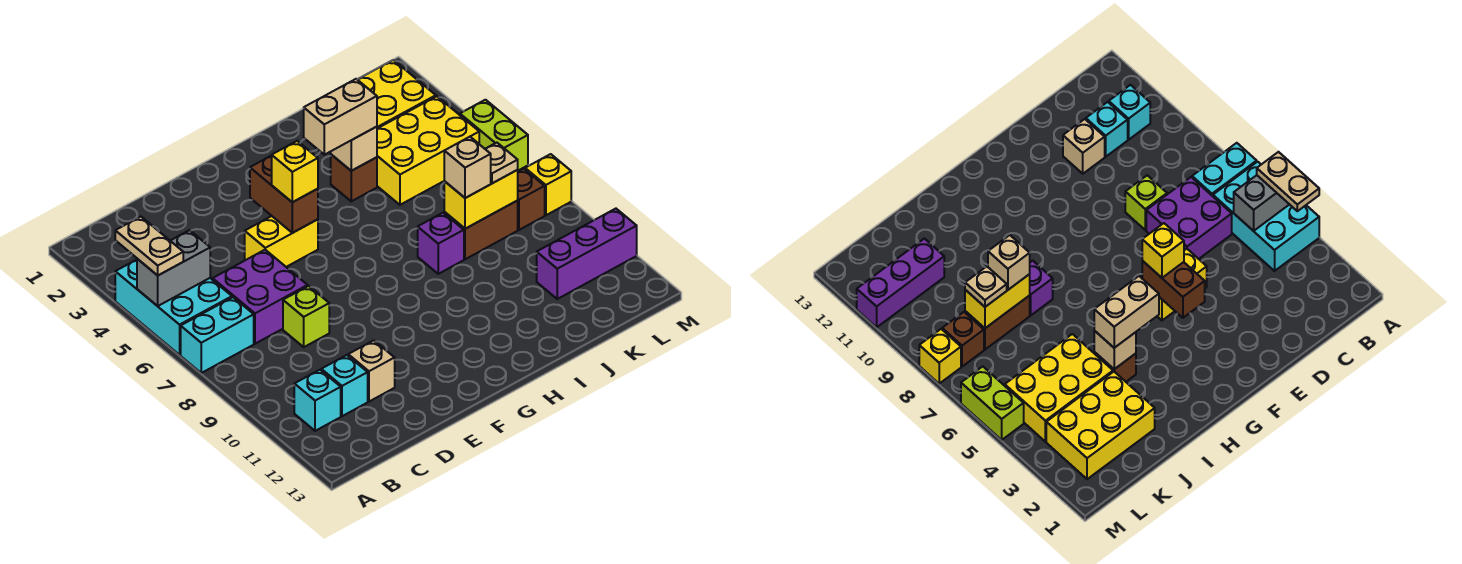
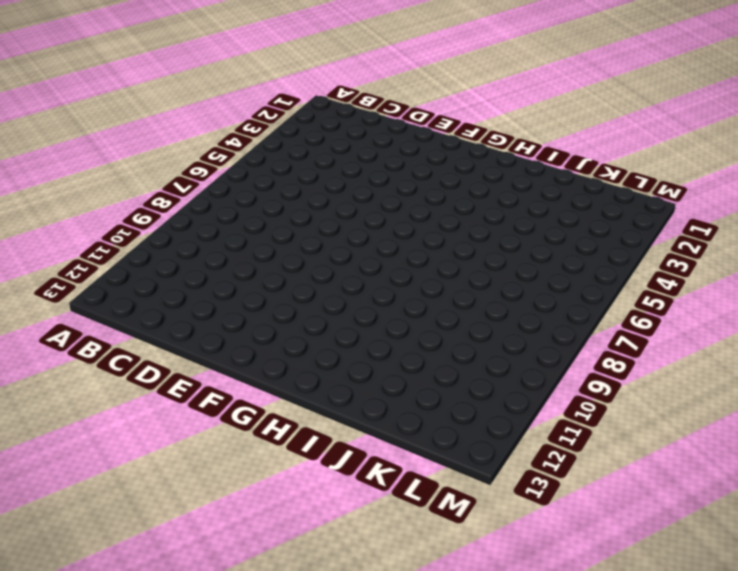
none -> cyan 2x3 brick [115,260,232,355]
none -> cyan 1x2 brick [181,297,254,373]
none -> cyan 1x1 brick [294,370,341,431]

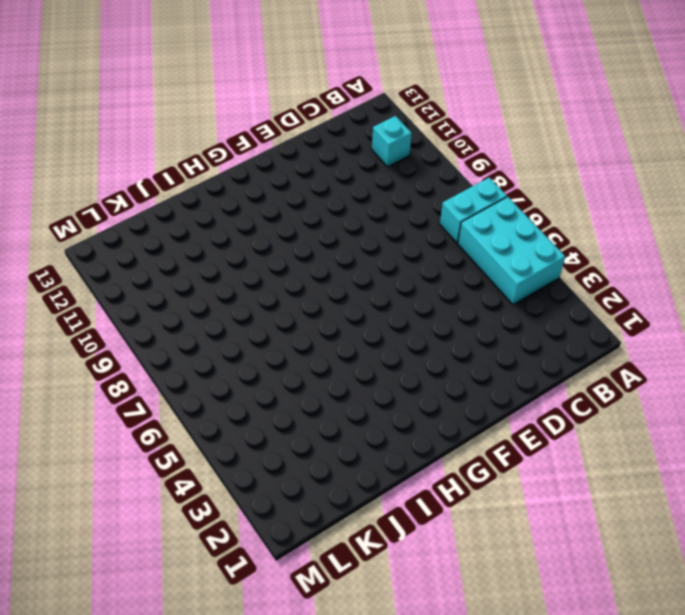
none -> purple 2x2 brick [213,250,308,344]
none -> cyan 1x1 brick [321,355,368,416]
none -> lime 1x1 brick [283,286,329,347]

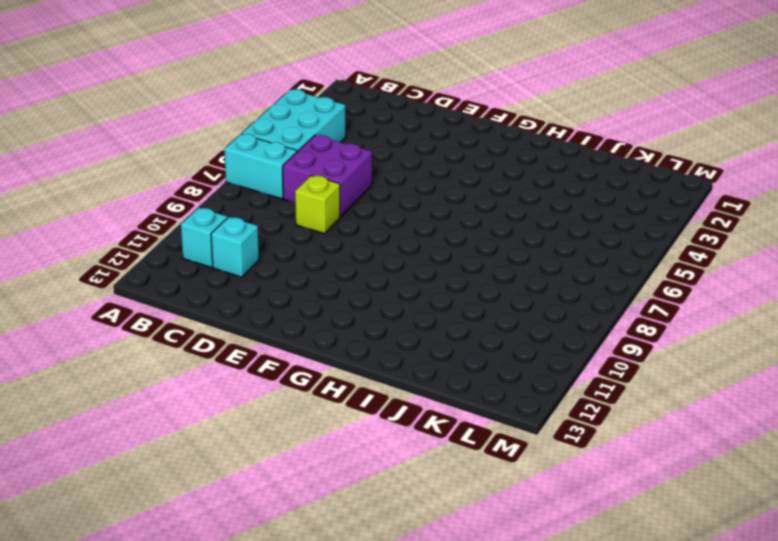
none -> tan 1x1 brick [348,340,395,402]
none -> yellow 1x2 brick [245,216,318,267]
none -> brown 1x1 brick [331,155,377,201]

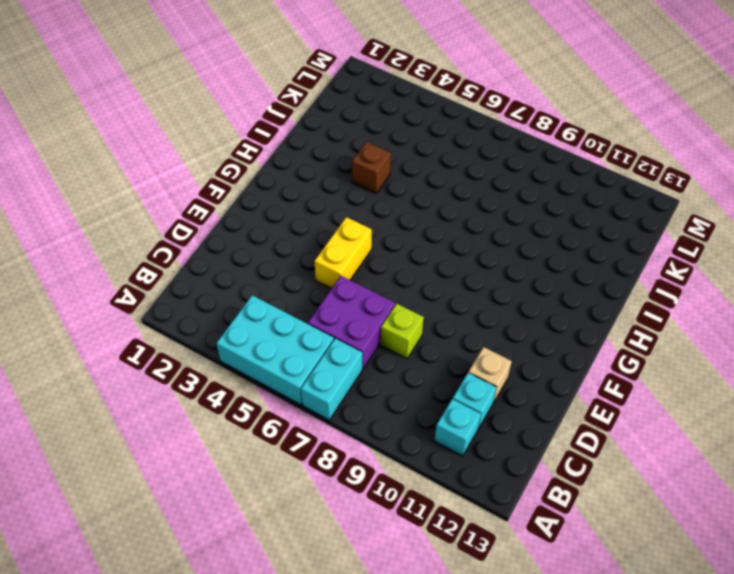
none -> purple 1x1 brick [418,213,464,274]
none -> yellow 2x3 brick [357,60,436,128]
none -> yellow 2x3 brick [377,96,479,205]

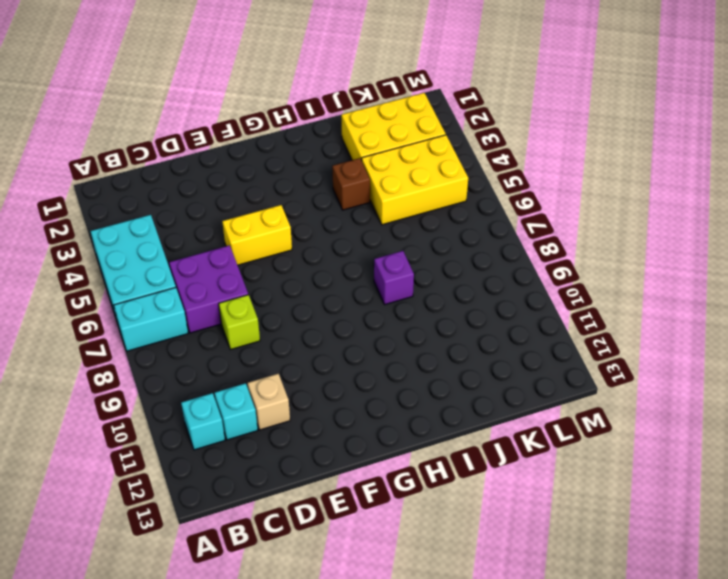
none -> brown 1x2 brick [444,201,518,259]
none -> purple 1x3 brick [537,209,637,299]
none -> brown 1x1 brick [517,169,545,230]

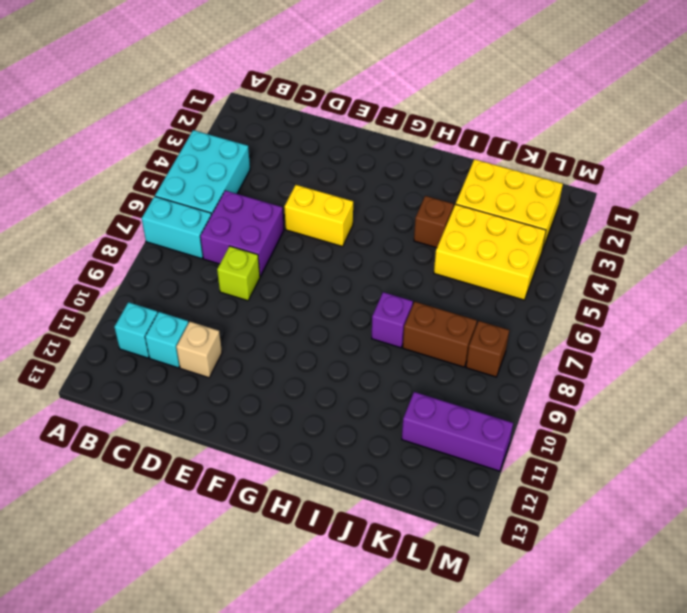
none -> lime 1x2 brick [460,100,528,170]
none -> yellow 1x1 brick [525,154,571,215]
none -> grey 1x2 brick [137,230,210,306]

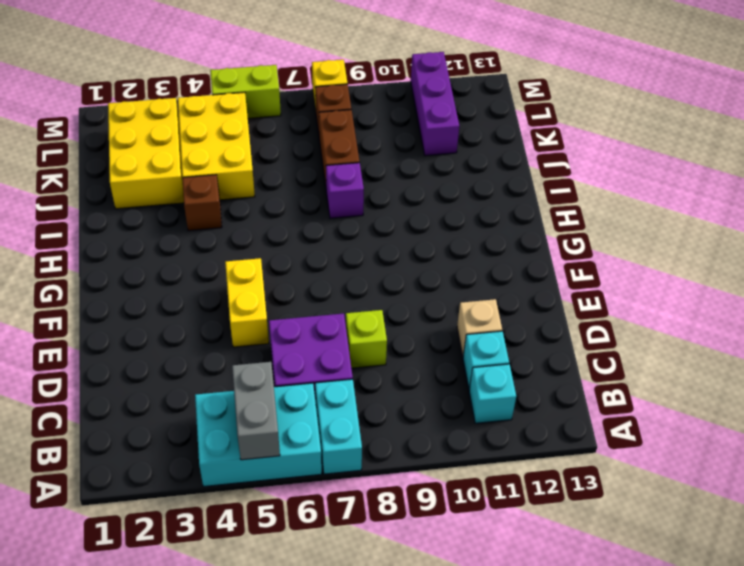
none -> brown 1x2 brick [250,155,318,233]
none -> tan 1x1 brick [331,127,377,171]
none -> yellow 1x2 brick [444,170,518,229]

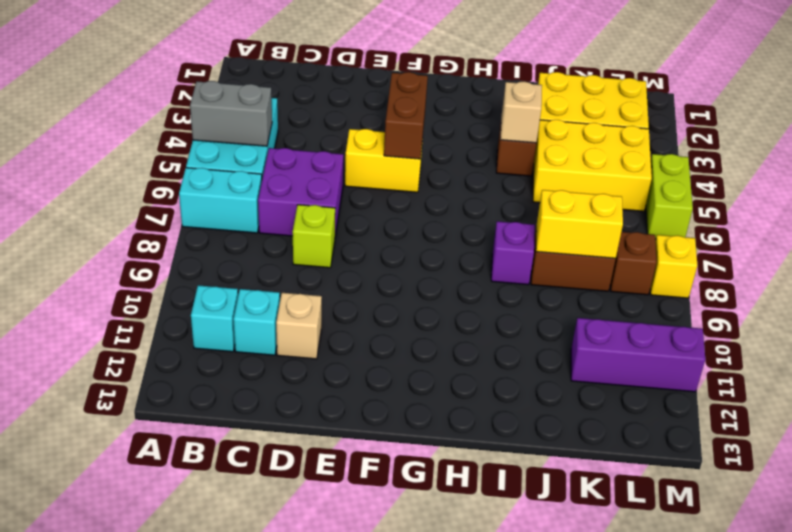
none -> tan 1x2 plate [115,217,183,275]
none -> yellow 1x1 brick [272,141,318,202]
none -> tan 1x2 brick [304,79,377,155]

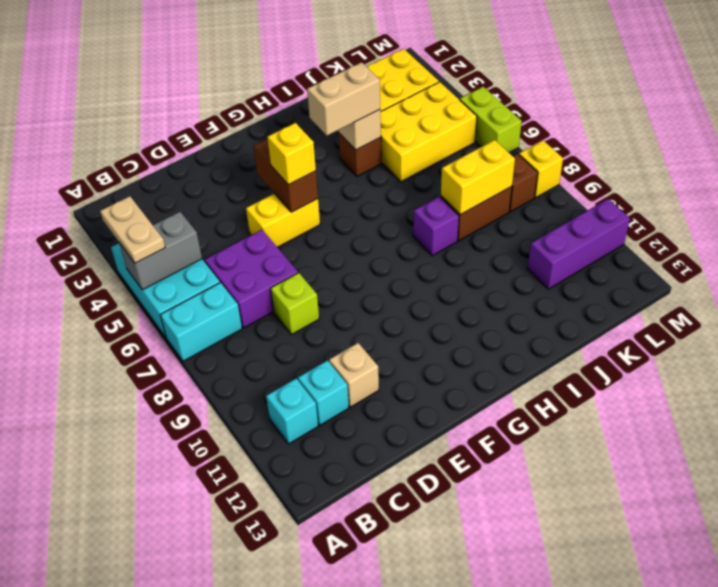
none -> tan 1x1 brick [444,137,491,198]
none -> tan 1x1 plate [486,143,518,183]

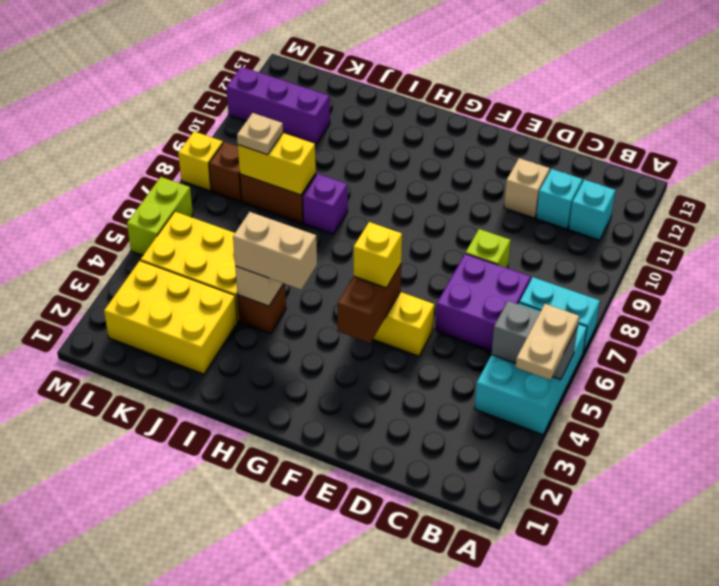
none -> tan 1x1 brick [444,137,491,198]

